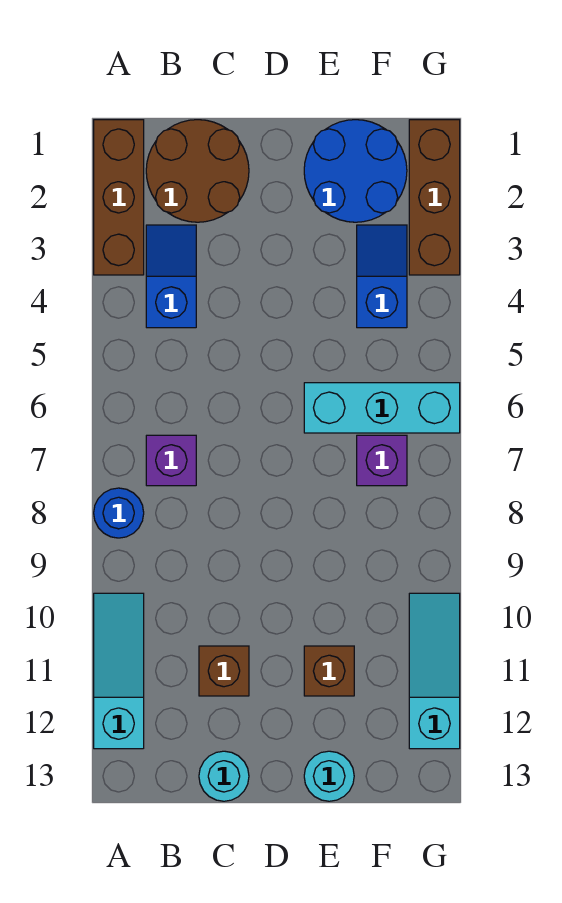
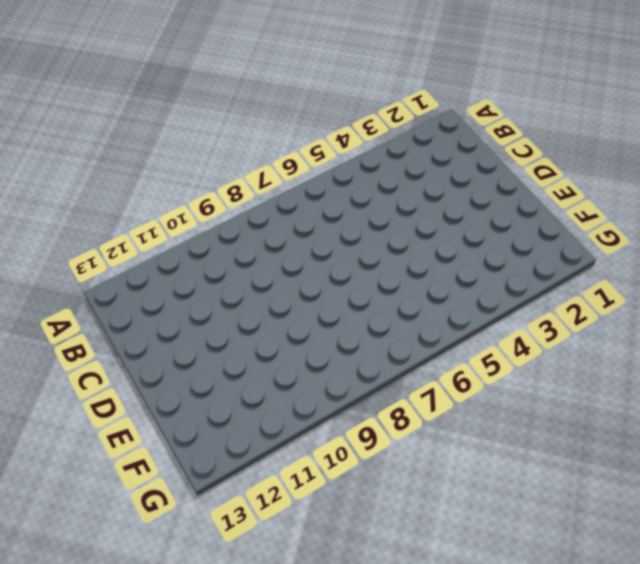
none -> brown 1x3 brick [94,120,144,275]
none -> blue 1x1 round brick [94,488,144,538]
none -> cyan 1x3 slope [94,593,144,749]

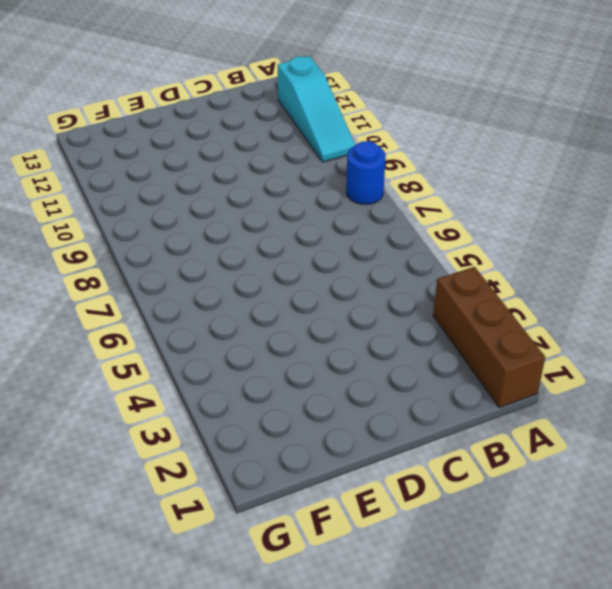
none -> brown 2x2 round brick [146,120,249,222]
none -> blue 1x2 slope [146,225,196,328]
none -> purple 1x1 brick [146,435,196,486]

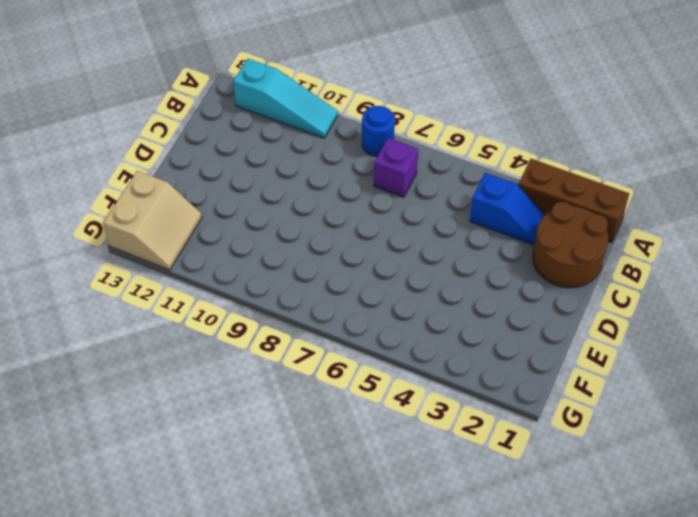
tan 2x2 slope [103,171,202,270] -> cyan 1x3 slope [409,593,460,749]
none -> brown 1x1 brick [199,646,249,696]
none -> cyan 1x1 round brick [199,751,249,801]
none -> blue 2x2 round brick [304,120,407,222]

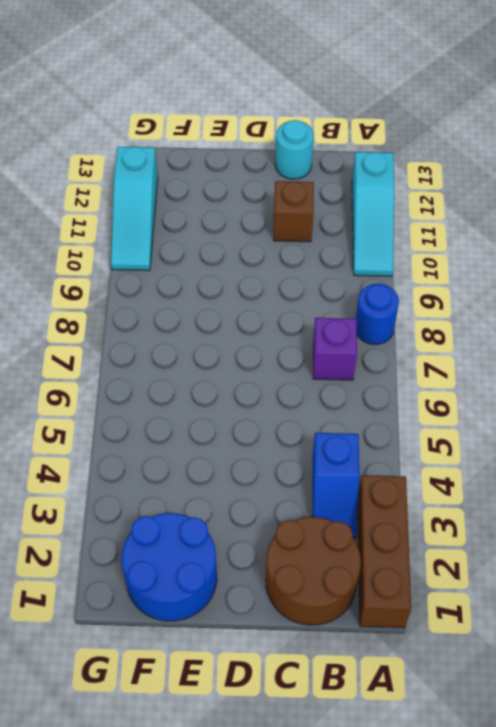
none -> cyan 1x3 brick [304,383,460,433]
none -> brown 1x1 brick [304,646,354,696]
none -> cyan 1x1 round brick [304,751,354,801]

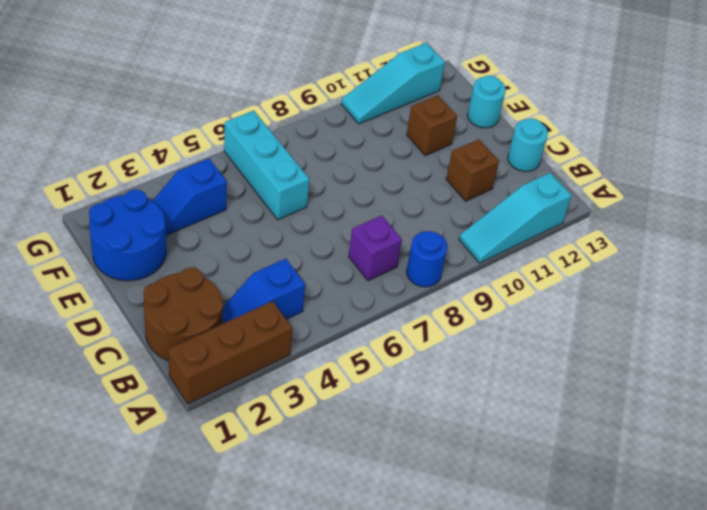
none -> purple 1x1 brick [357,435,407,486]
none -> brown 1x3 brick [409,120,460,275]

